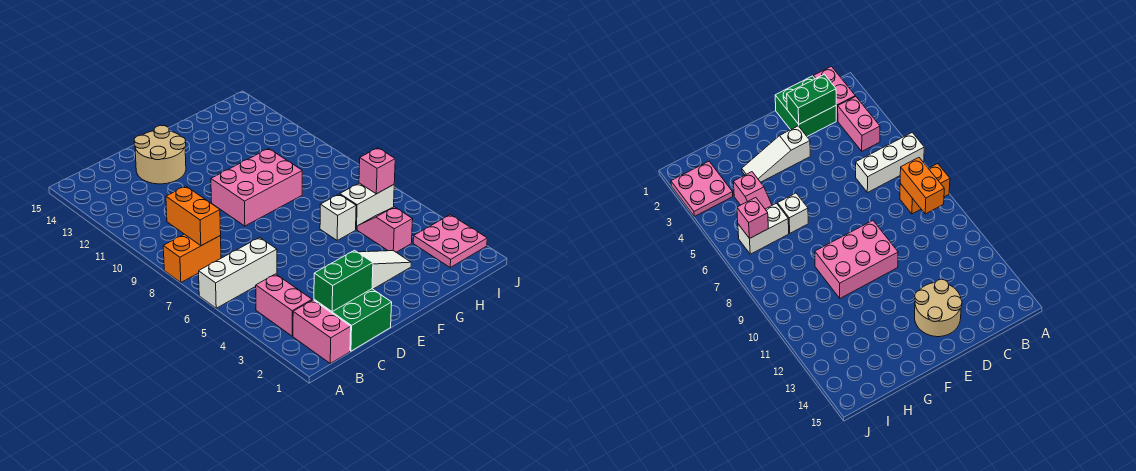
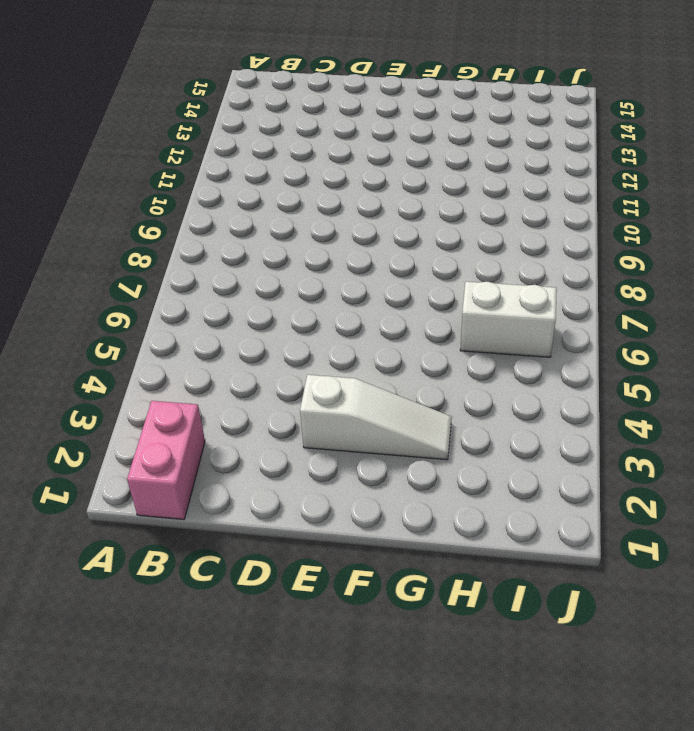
none -> white 1x3 brick [199,237,277,308]
none -> orange 1x2 brick [163,234,221,282]
none -> pink 1x2 brick [256,274,312,336]

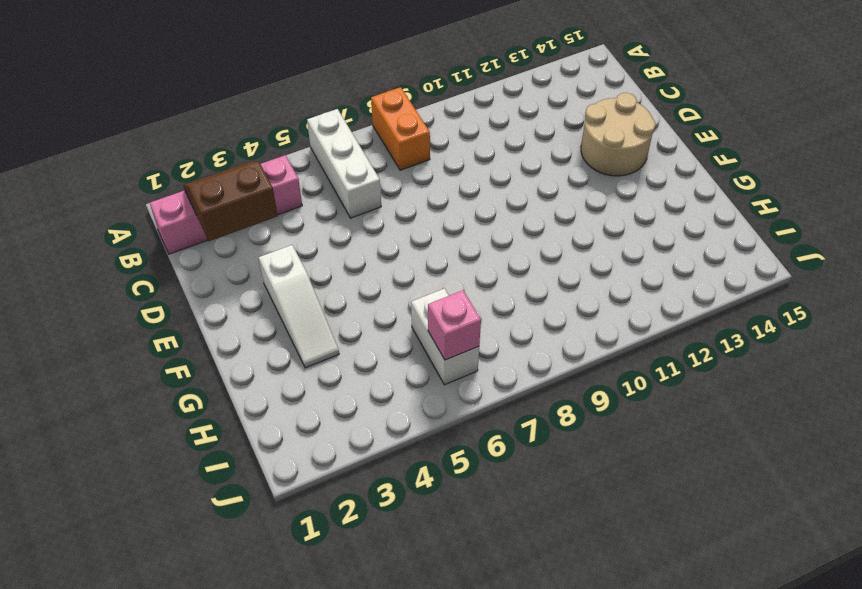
brown 2x2 slope [183,161,278,241] -> green 1x2 brick [314,250,373,311]
none -> green 2x2 brick [314,289,392,351]
none -> pink 2x3 brick [211,149,302,226]
none -> white 1x1 brick [320,194,356,240]

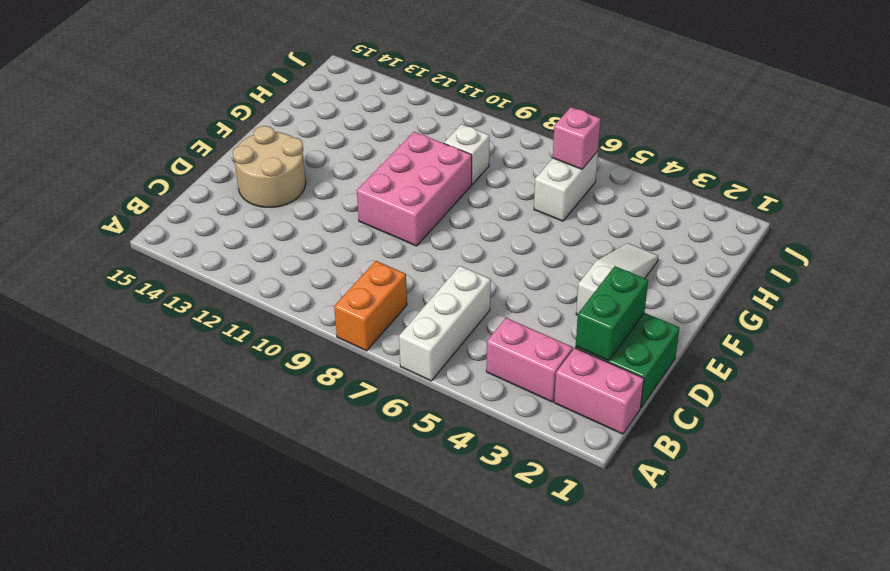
white 1x1 brick [444,124,490,184] -> white 1x1 brick moved to [320,194,356,240]
none -> pink 1x2 slope [357,207,413,252]
none -> pink 2x2 plate [413,215,487,267]
none -> orange 1x2 brick [166,186,221,246]

